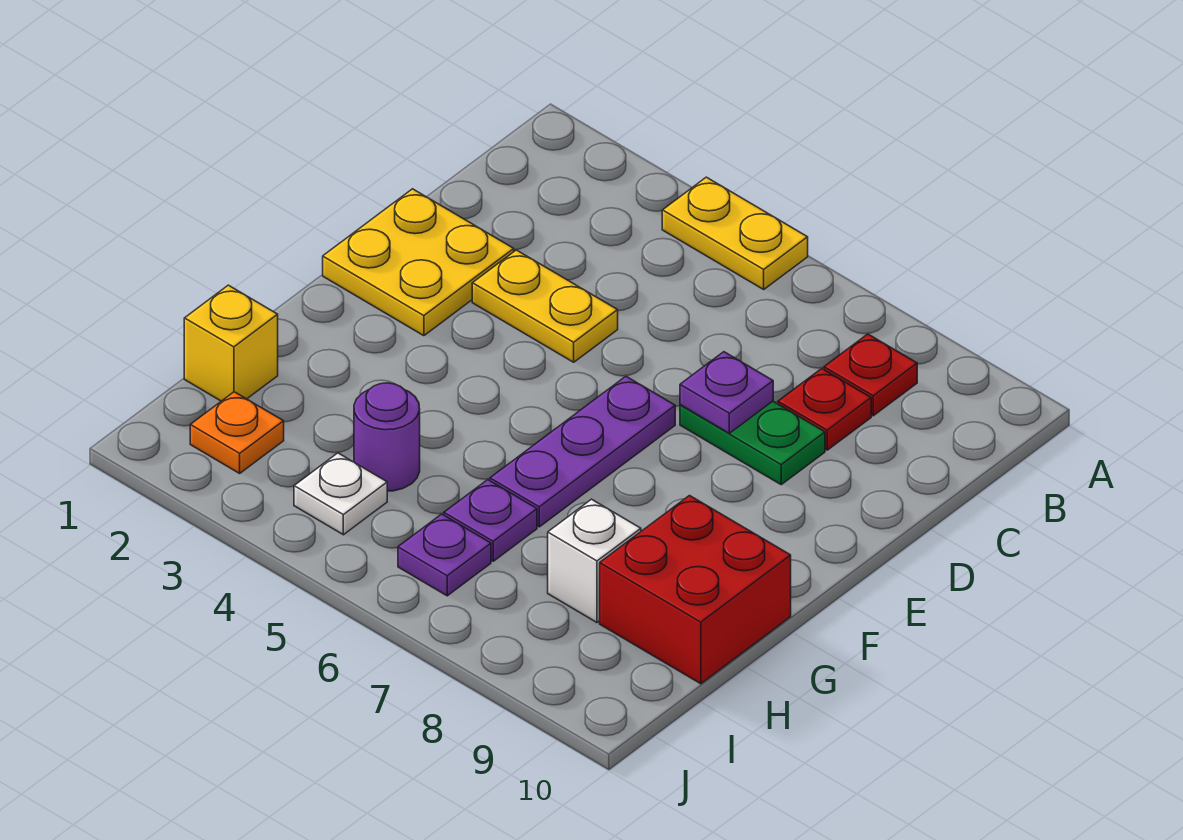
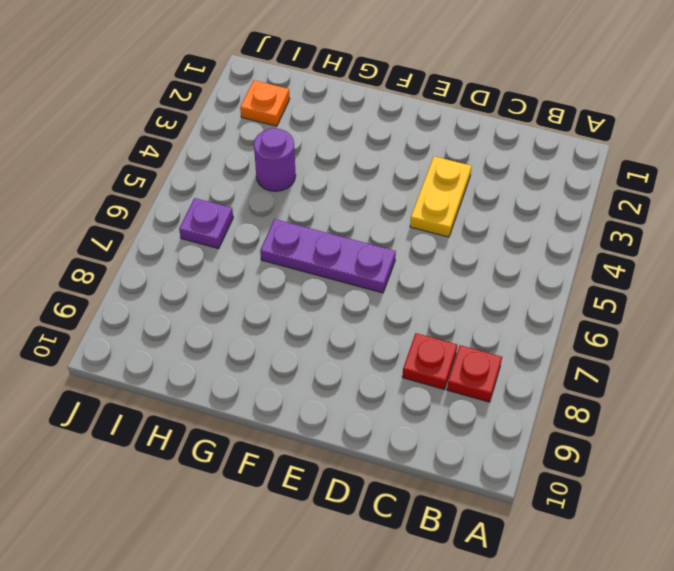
none -> yellow 1x2 plate [662,177,808,289]
none -> yellow 2x2 plate [323,189,514,336]
none -> green 1x2 plate [680,401,825,484]

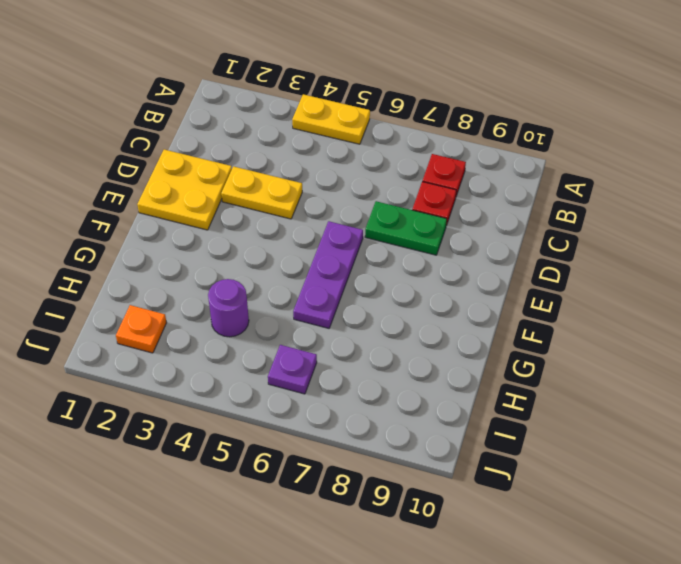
none -> red 2x2 brick [600,496,791,684]
none -> yellow 1x1 brick [184,285,278,401]
none -> purple 1x1 plate [444,480,537,561]

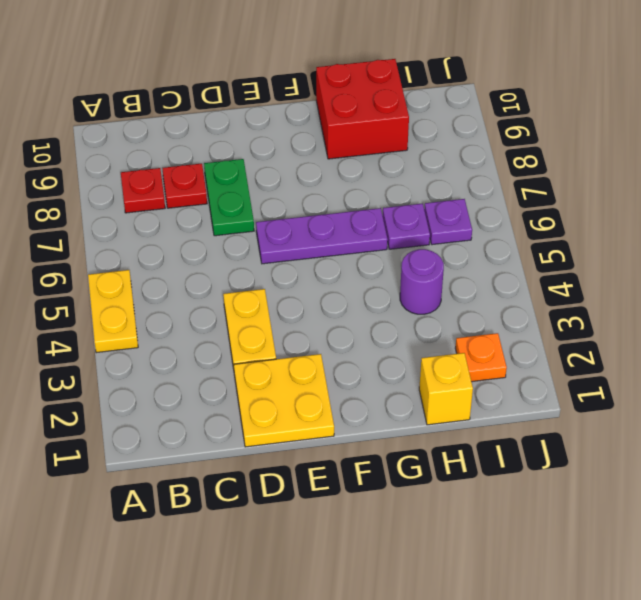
none -> white 1x1 brick [548,499,641,622]
none -> white 1x1 plate [294,453,387,535]
none -> purple 1x1 plate [680,352,773,433]

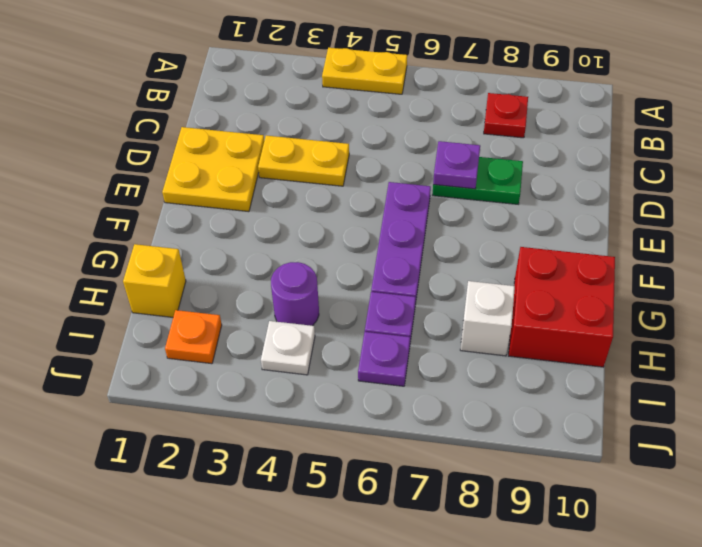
none -> red 1x1 plate [778,369,871,450]

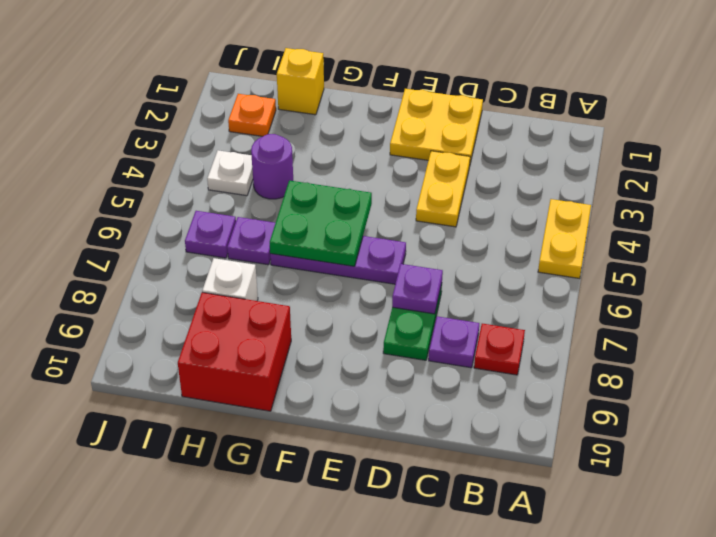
purple 1x1 plate [429,316,479,368] -> red 1x1 plate [778,369,871,450]
green 2x2 plate [270,181,372,266] -> none

